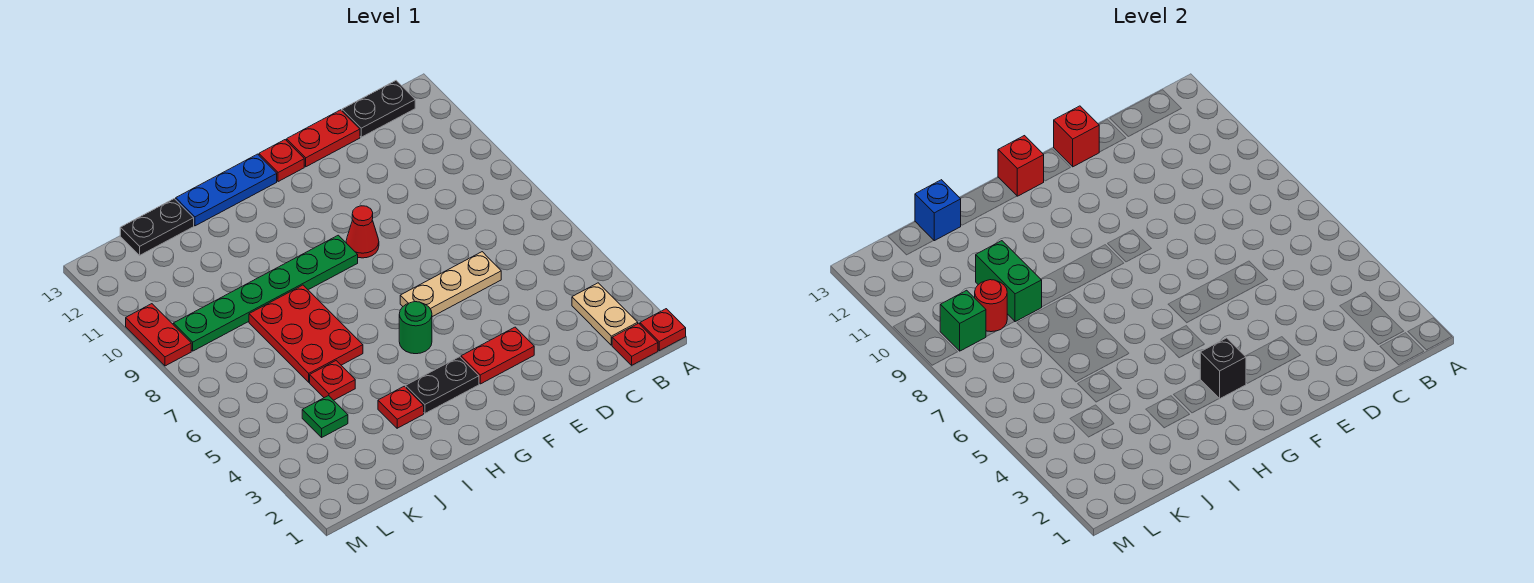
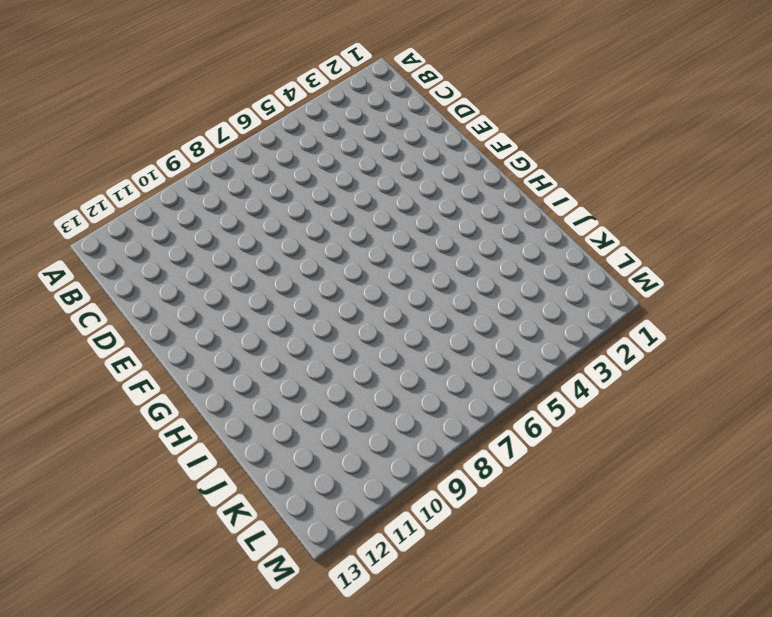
none -> red 1x1 plate [640,309,686,351]
none -> red 1x1 plate [612,323,658,365]
none -> tan 1x2 plate [572,283,638,345]

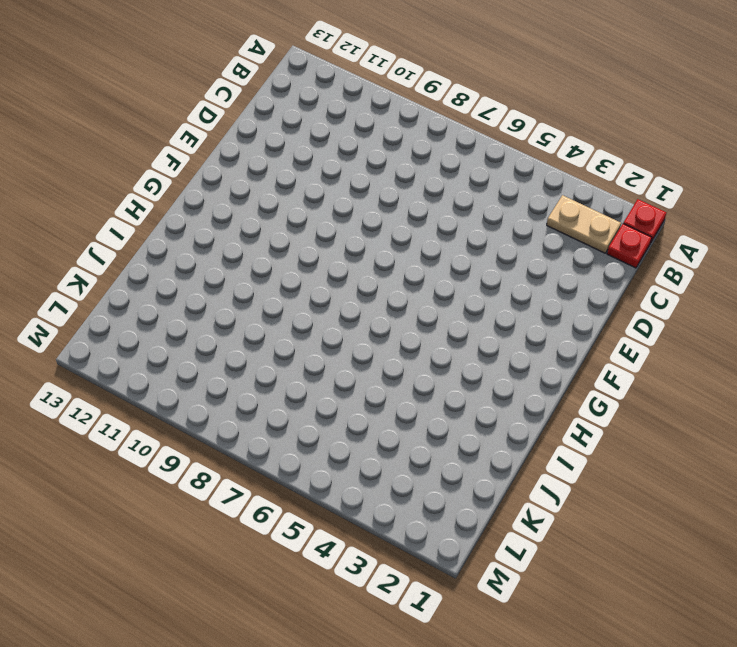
none -> black 1x2 plate [342,81,415,137]
none -> tan 1x3 plate [400,252,501,317]
none -> red 1x2 plate [287,110,360,167]

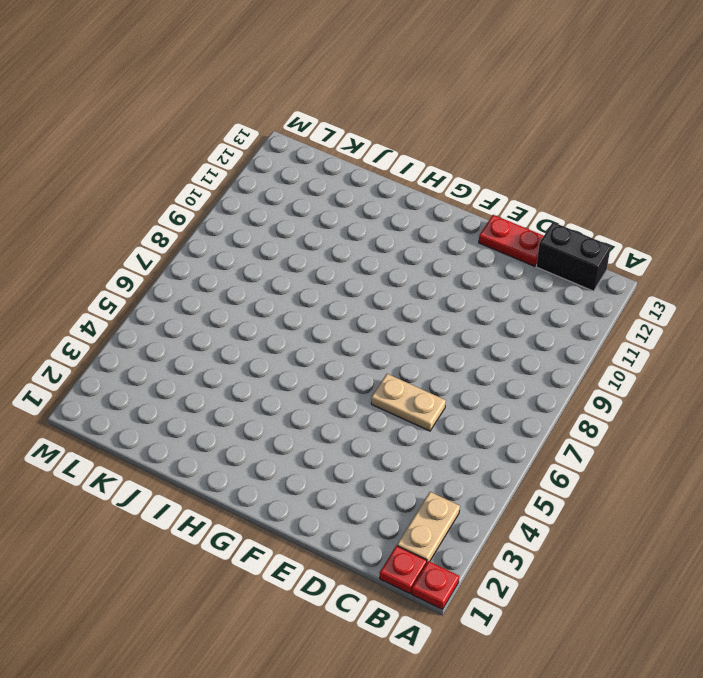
black 1x2 brick [536,222,611,291] -> black 1x2 plate [342,81,415,137]
tan 1x2 plate [371,374,446,431] -> tan 1x3 plate [400,252,501,317]
none -> red 1x2 plate [461,327,534,384]
none -> red 1x1 cone [346,206,379,258]
none -> red 1x1 plate [259,140,304,182]

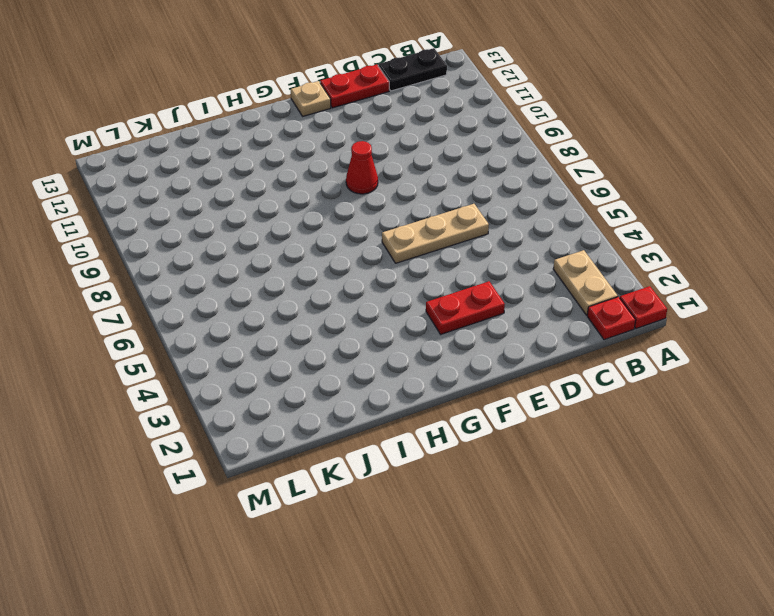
tan 1x1 plate [291,81,331,116] -> red 1x1 plate [259,140,304,182]
none -> black 1x2 plate [406,357,479,413]
none -> green 1x1 round brick [399,302,432,354]
none -> green 1x6 plate [173,235,358,351]

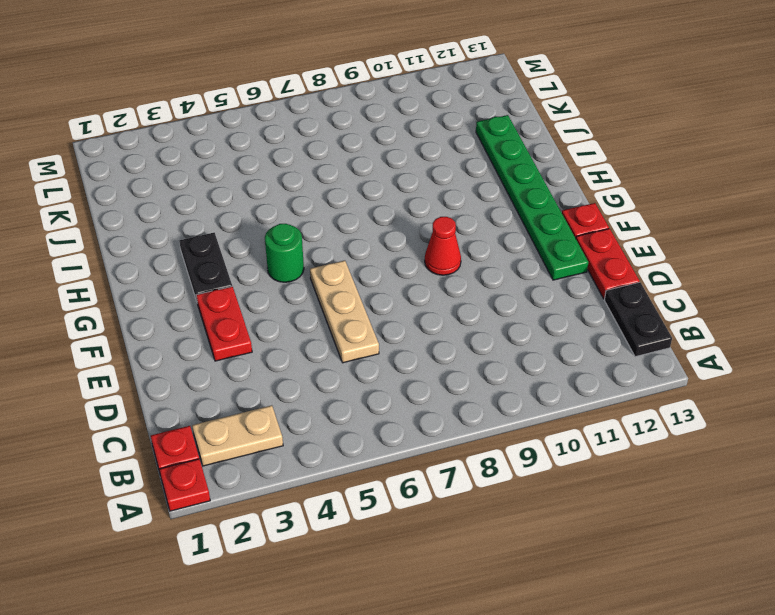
green 1x6 plate [476,115,588,280] -> green 1x6 plate moved to [173,235,358,351]
none -> blue 1x3 plate [176,154,277,226]
none -> red 1x1 plate [378,386,424,428]
none -> red 2x3 plate [249,285,363,382]

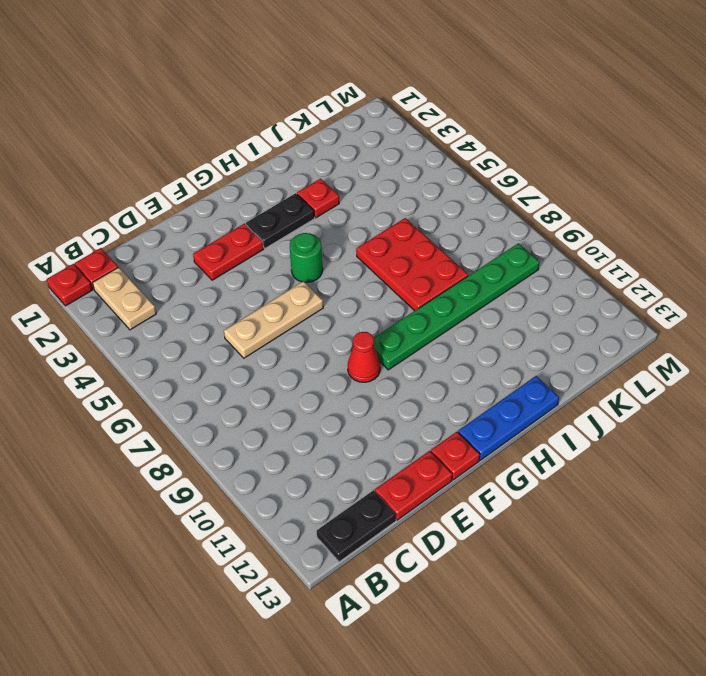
none -> red 1x1 plate [310,361,355,400]
none -> black 1x2 plate [120,199,194,255]
none -> green 1x1 plate [302,396,348,437]

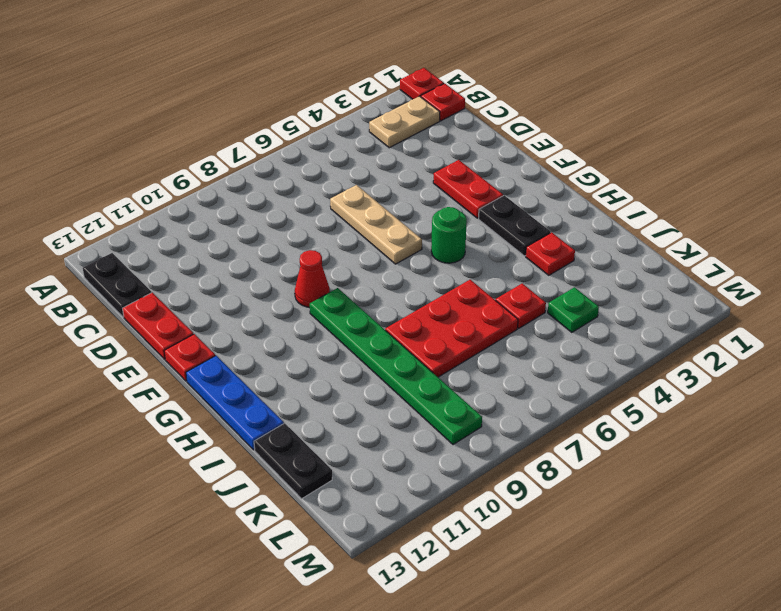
none -> red 1x2 plate [126,304,191,366]
none -> red 1x1 brick [1054,106,1099,167]
none -> black 1x1 brick [1200,338,1246,399]

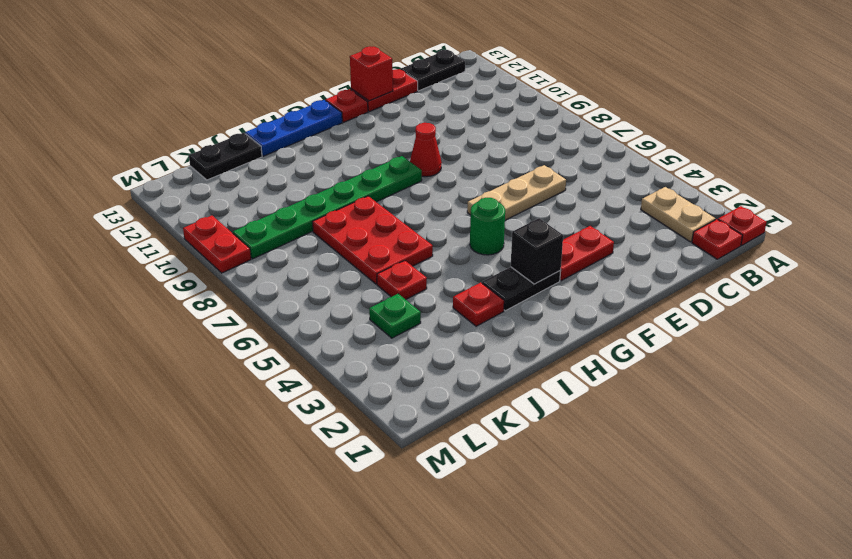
none -> red 1x1 brick [998,136,1044,196]
none -> green 1x2 brick [976,241,1042,322]
none -> blue 1x1 brick [915,180,961,241]

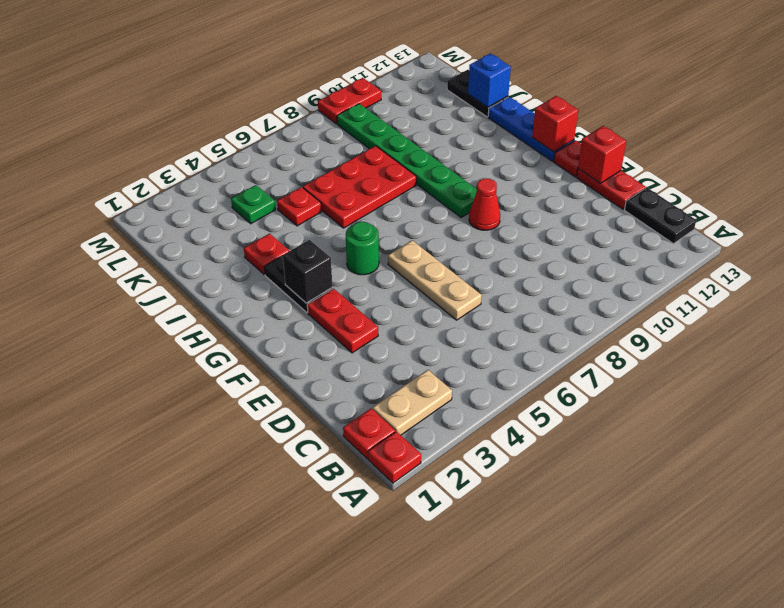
none -> green 1x2 brick [976,241,1042,322]
none -> red 1x1 round brick [975,280,1007,332]
none -> green 1x1 brick [940,290,986,351]

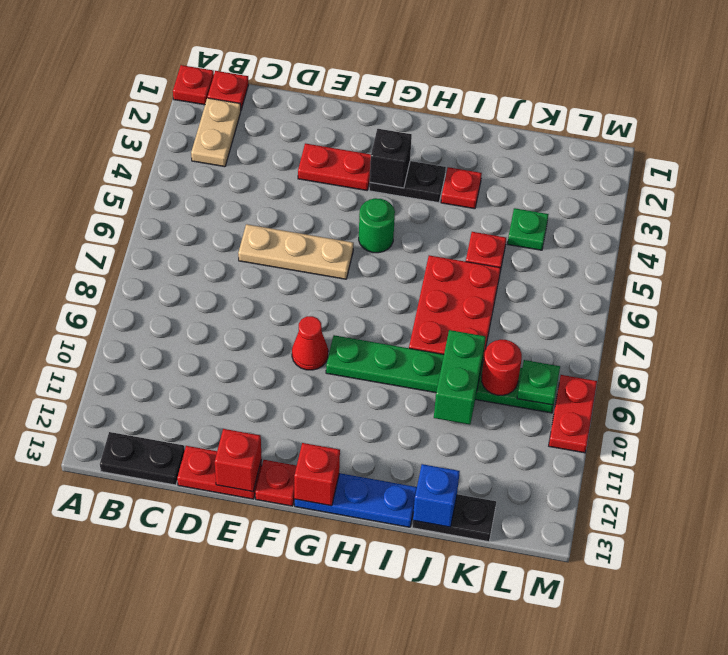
green 1x1 plate [517,360,560,405] -> green 1x1 brick [940,290,986,351]

